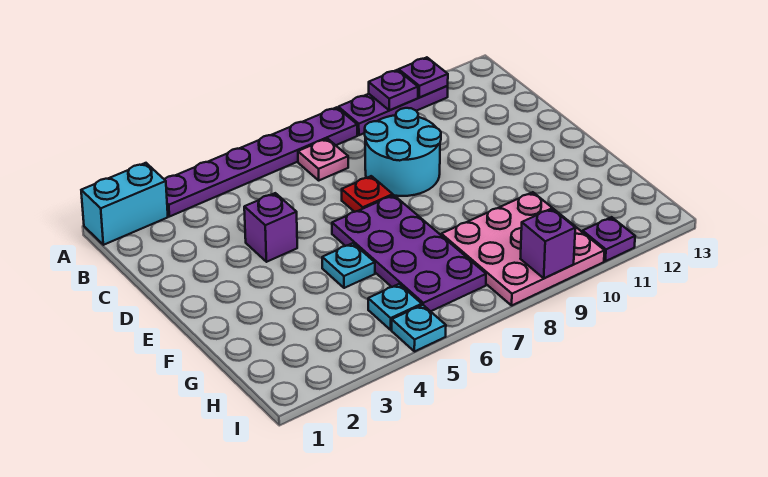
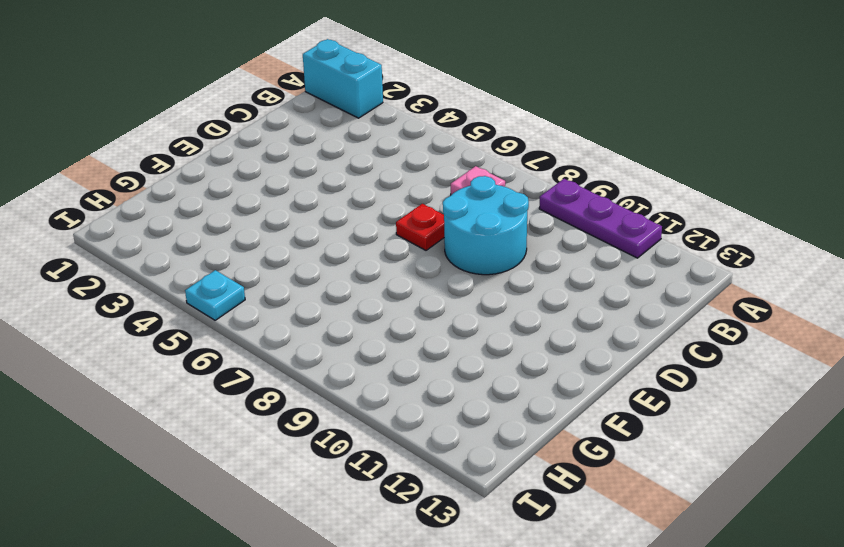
none -> purple 1x6 plate [164,107,357,217]
none -> purple 1x1 brick [244,193,297,262]
none -> purple 2x4 plate [332,195,486,311]

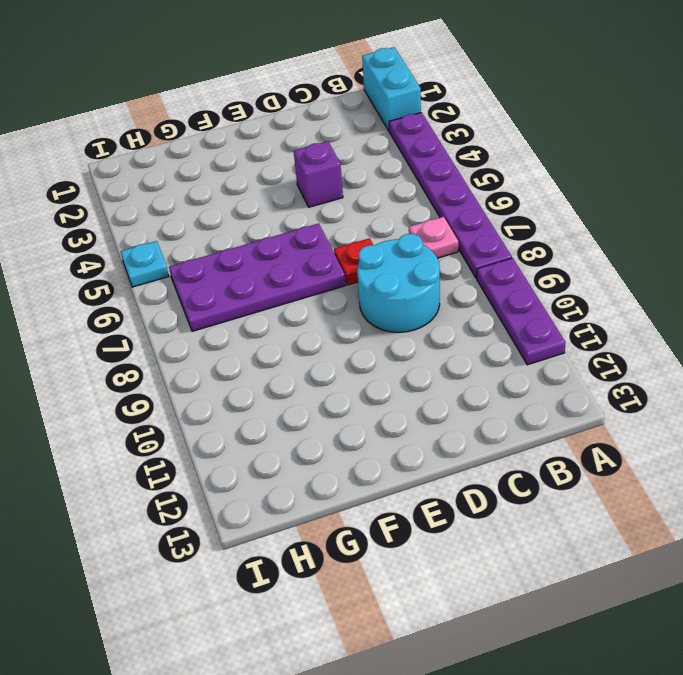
none -> cyan 1x1 plate [322,243,375,288]
none -> pink 3x3 plate [441,192,605,305]
none -> cyan 1x1 plate [368,284,422,330]

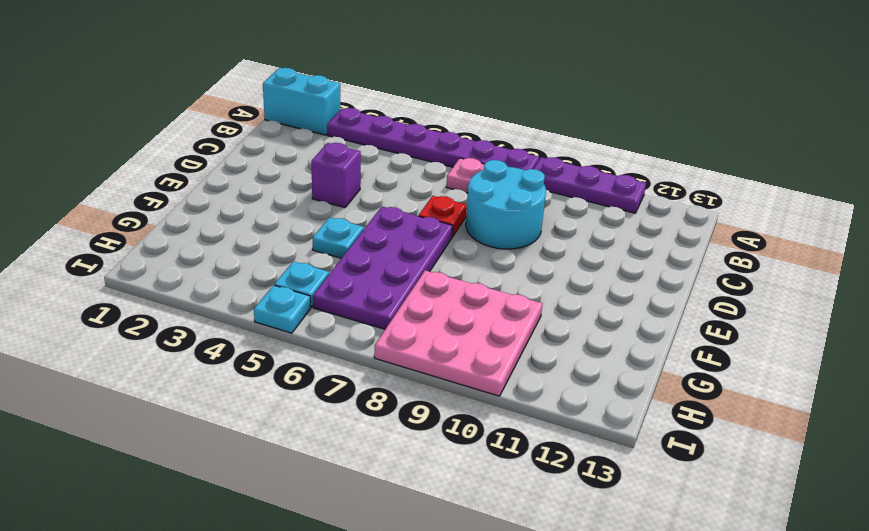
none -> purple 1x1 plate [583,217,635,261]
none -> purple 1x1 plate [369,70,418,110]
none -> purple 1x1 plate [399,57,448,97]

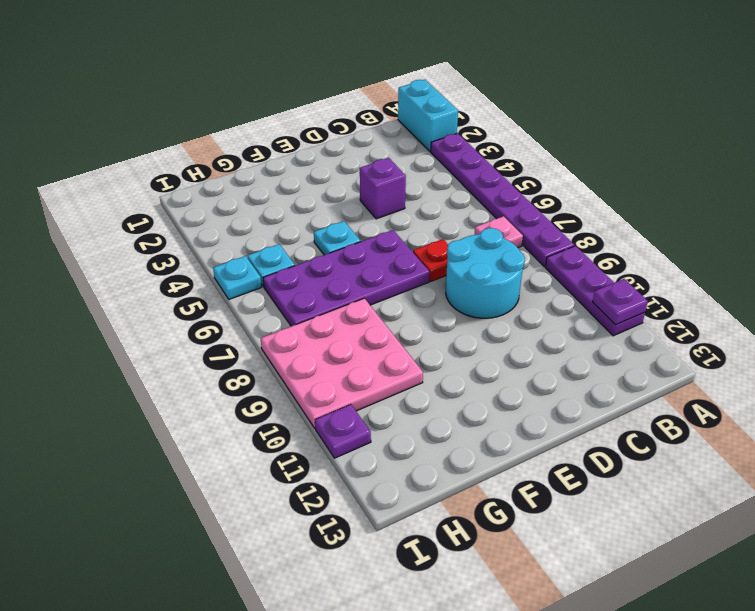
none -> purple 1x1 plate [369,70,418,110]
none -> purple 1x1 brick [520,208,575,278]

